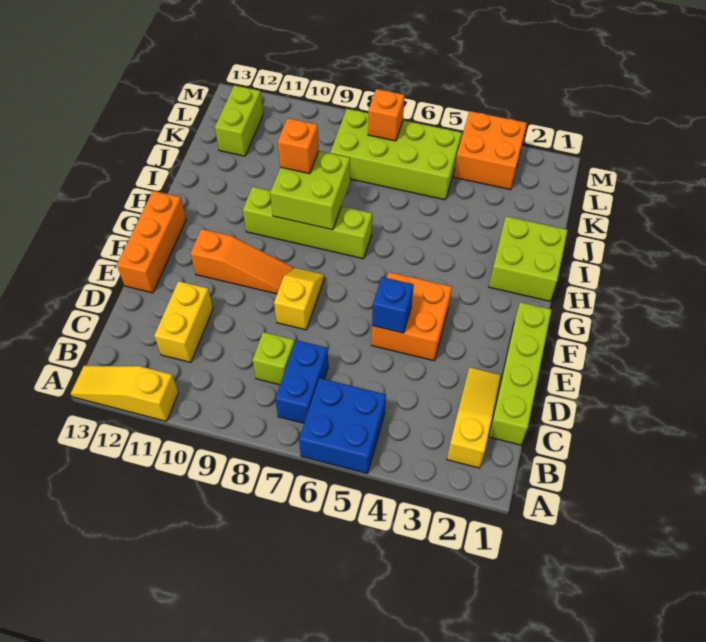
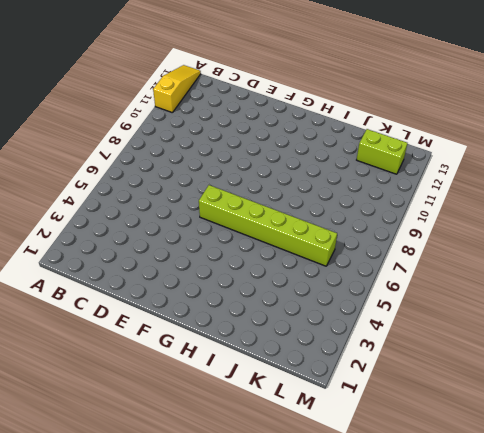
lime 1x6 brick [199,185,337,266] -> lime 2x4 brick [330,109,462,200]
none -> blue 2x2 brick [299,378,386,473]
none -> yellow 1x3 slope [447,367,501,468]
none -> blue 1x2 brick [275,340,328,423]

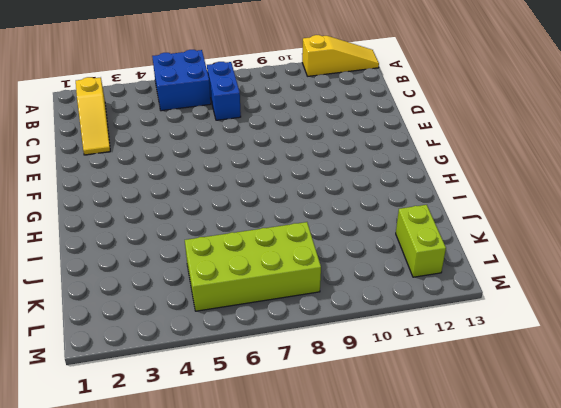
none -> lime 1x4 brick [489,302,551,445]
none -> lime 1x1 brick [253,332,295,385]
none -> yellow 1x2 brick [154,281,213,362]

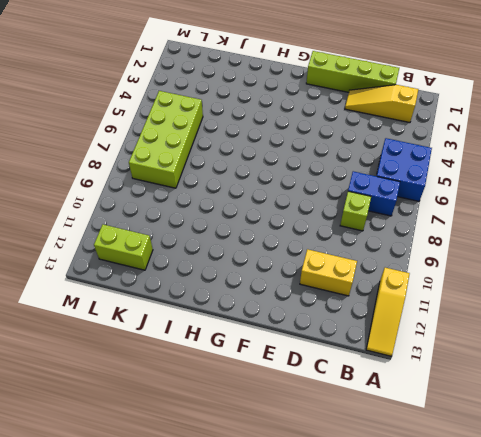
none -> orange 2x2 brick [371,272,452,361]
none -> yellow 1x2 slope [274,268,324,330]
none -> orange 1x3 brick [117,191,186,293]

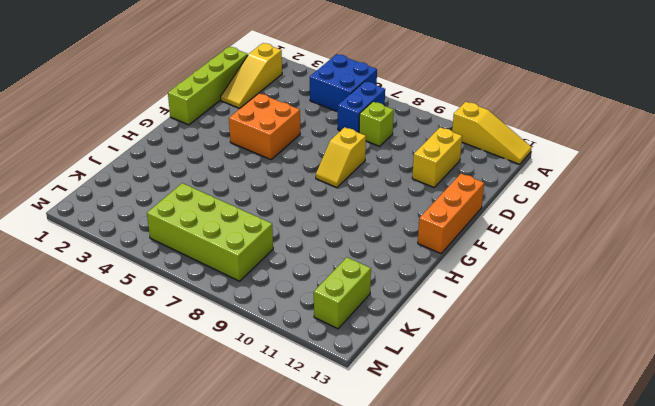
none -> orange 1x3 slope [191,229,294,294]
none -> lime 2x2 brick [489,216,568,301]
none -> lime 1x4 brick [243,187,372,259]

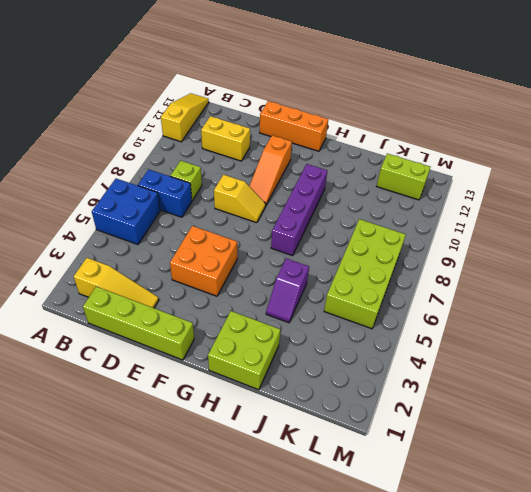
purple 1x4 brick [271,164,327,256] -> lime 1x4 brick [243,187,372,259]
purple 1x2 slope [266,258,309,323] -> none
none -> orange 2x2 brick [454,111,527,190]
none -> blue 1x1 brick [372,277,414,333]
none -> lime 2x2 brick [270,151,350,230]

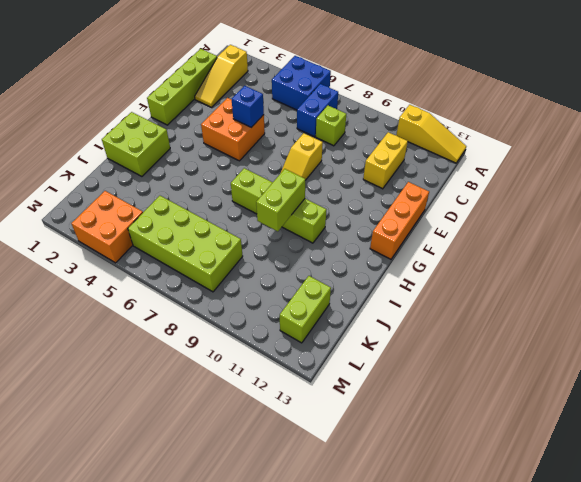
lime 1x2 brick [256,169,305,231] -> lime 2x2 brick [270,151,350,230]
none -> orange 1x3 slope [191,229,294,294]
none -> orange 1x1 brick [368,89,405,141]
none -> orange 1x1 brick [278,118,319,174]

